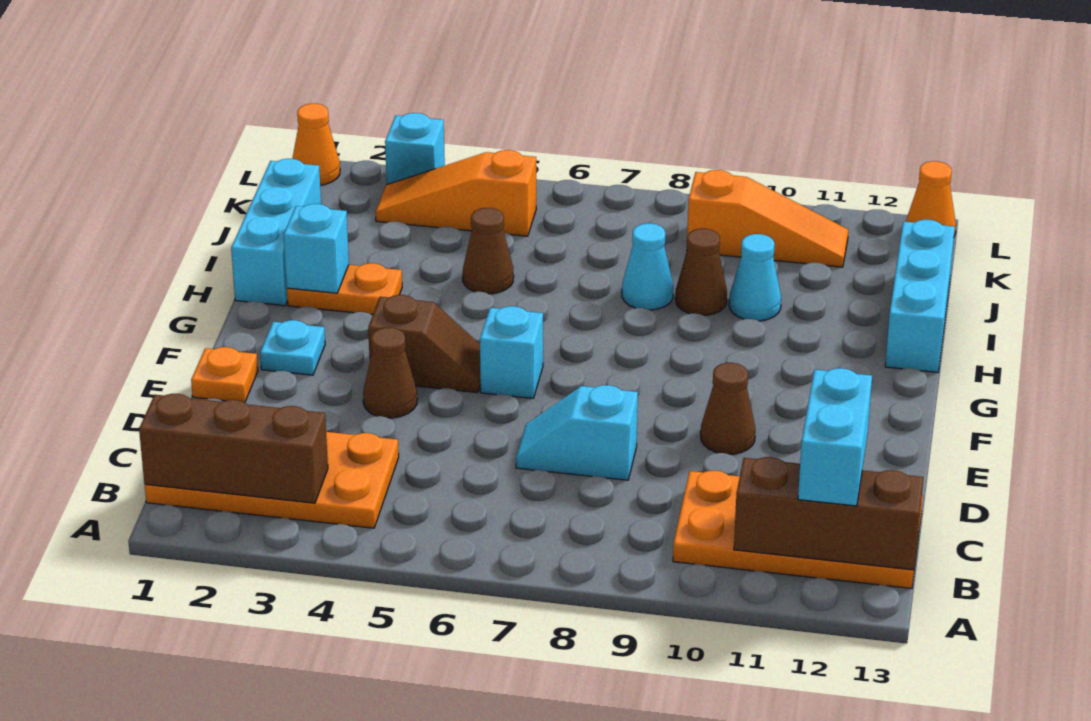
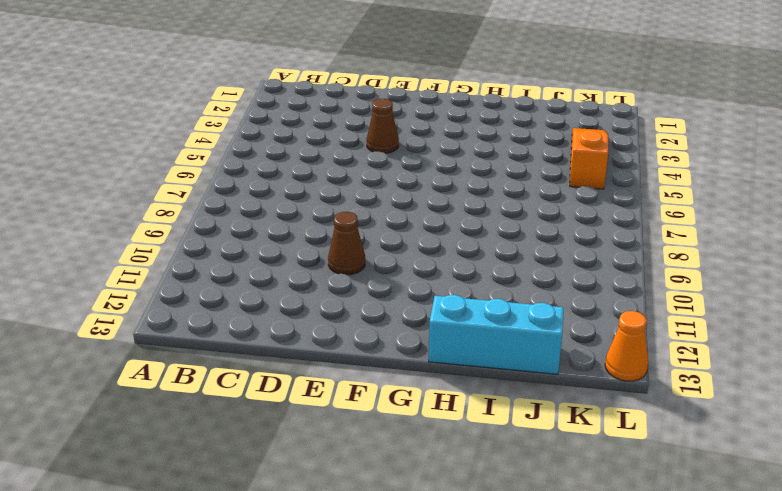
none -> orange 2x4 plate [145,432,399,528]
none -> orange 2x4 plate [673,471,923,589]
none -> cyan 1x2 slope [516,385,638,480]

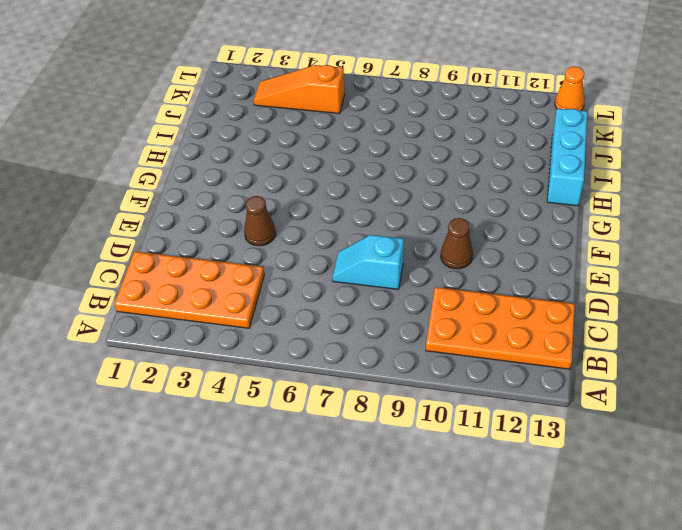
none -> orange 1x1 plate [191,347,258,402]
none -> cyan 1x1 plate [260,320,325,375]
none -> brown 1x2 slope [368,295,481,393]

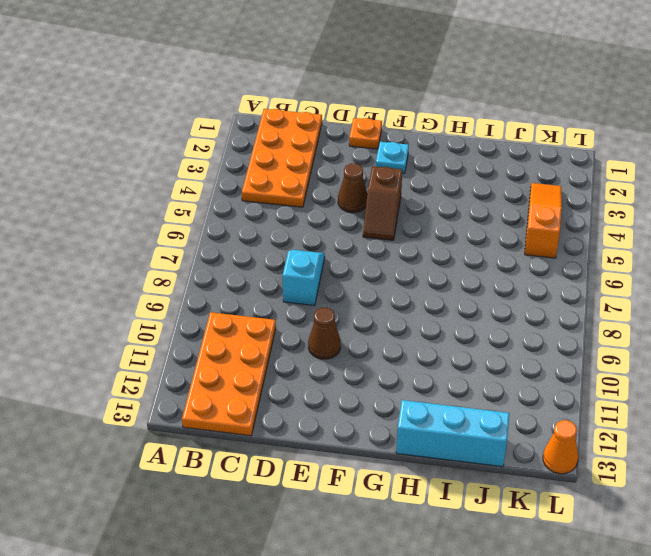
none -> cyan 1x1 brick [480,306,543,398]
none -> cyan 1x3 brick [231,159,321,306]
none -> orange 1x2 plate [287,263,402,315]

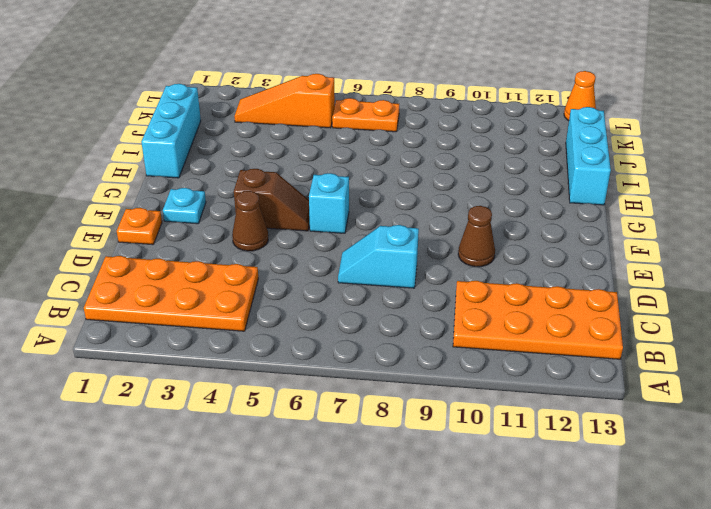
orange 1x2 plate [332,98,399,132] -> orange 1x2 plate moved to [287,263,402,315]
none -> brown 1x1 cone [463,208,514,294]
none -> cyan 1x1 cone [622,223,673,310]
none -> brown 1x1 cone [676,229,727,315]

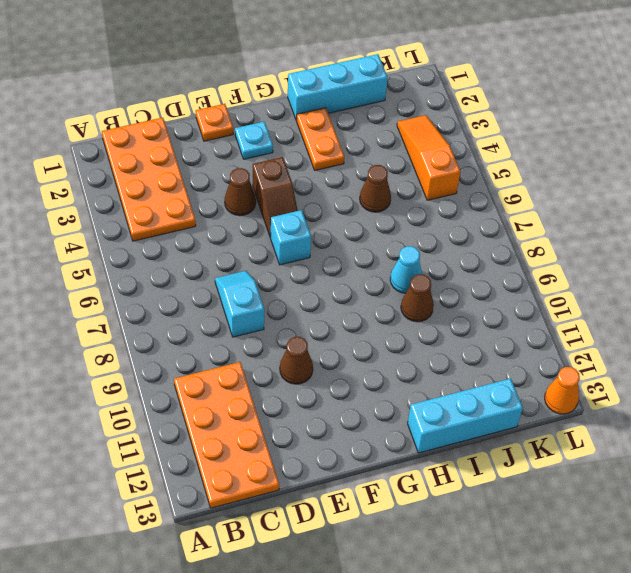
none -> cyan 1x1 cone [729,234,781,321]
none -> orange 1x3 slope [687,170,848,267]
none -> orange 1x1 cone [292,103,340,185]

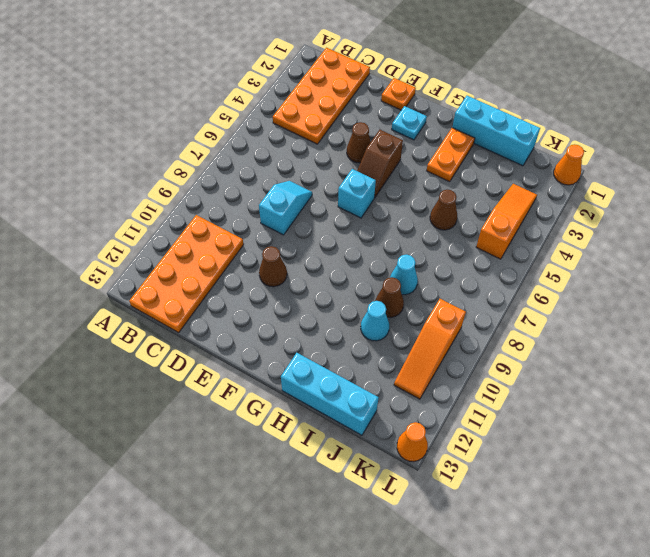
none -> cyan 1x1 brick [385,113,445,184]
none -> brown 1x3 brick [139,394,328,503]
none -> brown 1x3 brick [734,457,923,570]

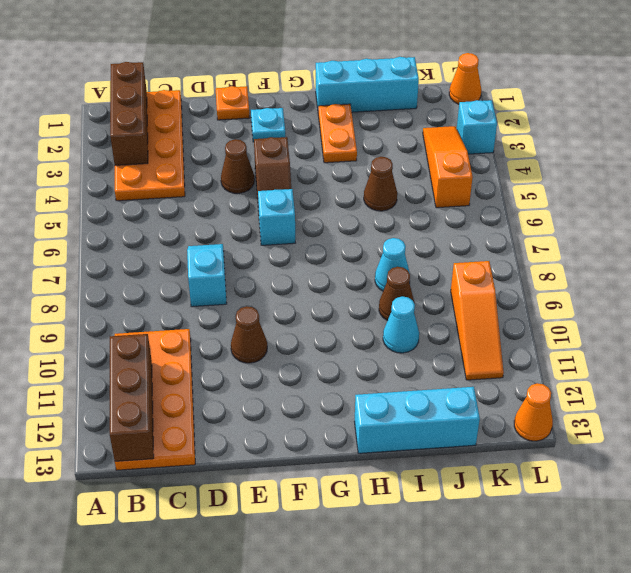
none -> cyan 1x1 brick [284,204,349,293]
none -> cyan 1x2 brick [798,368,872,506]

